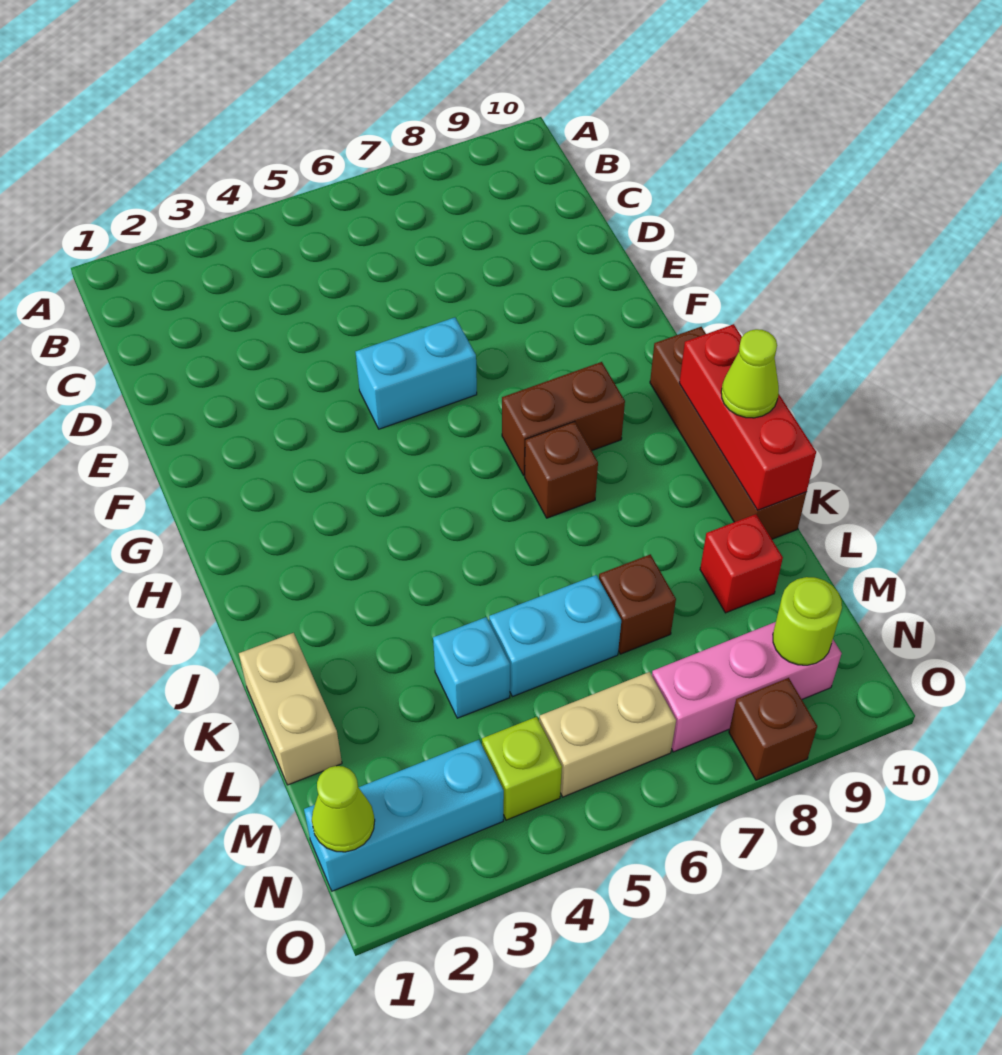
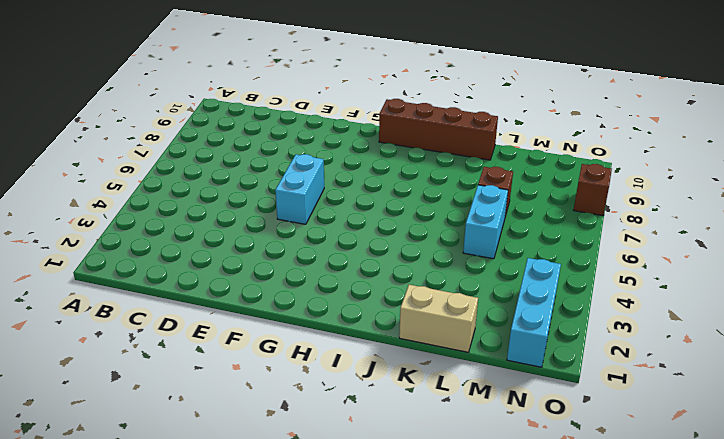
none -> brown 1x2 brick [502,362,625,475]
none -> brown 1x1 brick [525,422,598,518]
none -> cyan 1x1 brick [433,617,510,718]

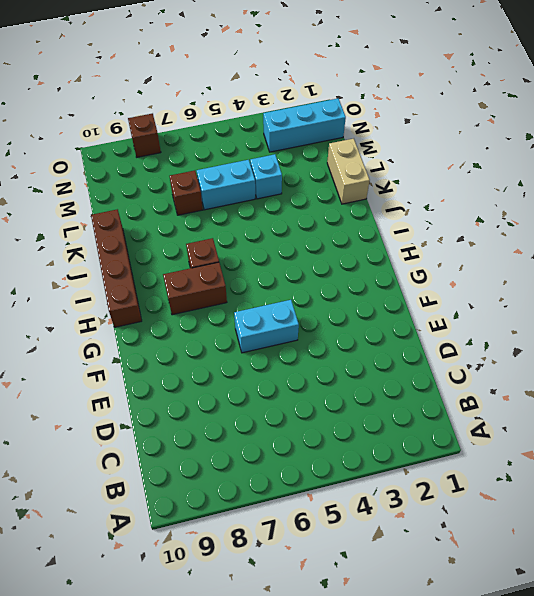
none -> red 1x1 brick [700,514,783,613]
none -> lime 1x1 brick [482,717,562,820]
none -> tan 1x2 brick [539,672,676,797]

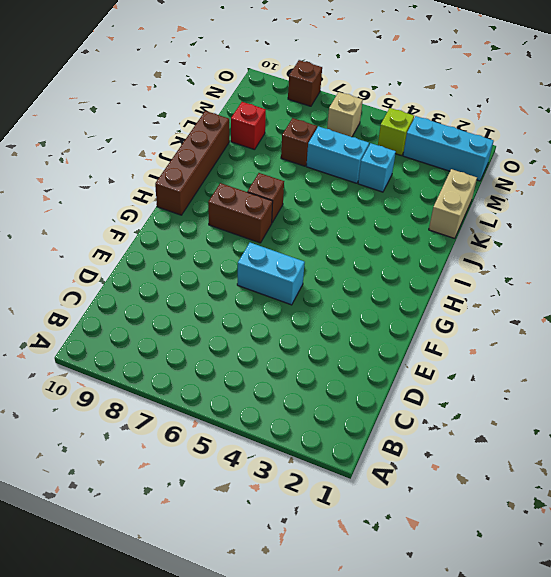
tan 1x1 brick [327,92,363,137] -> tan 1x2 brick [539,672,676,797]
none -> pink 1x3 brick [652,622,842,752]
none -> red 1x3 brick [679,324,816,510]
none -> lime 1x1 cone [312,766,375,852]

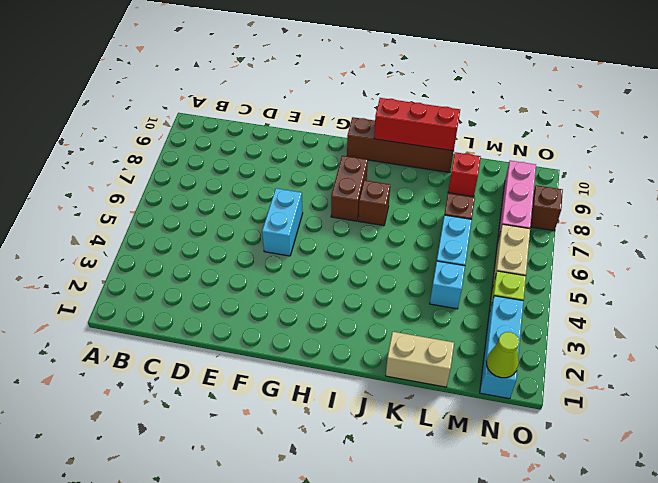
none -> lime 1x1 round brick [773,577,842,665]
none -> lime 1x1 cone [721,329,779,418]

